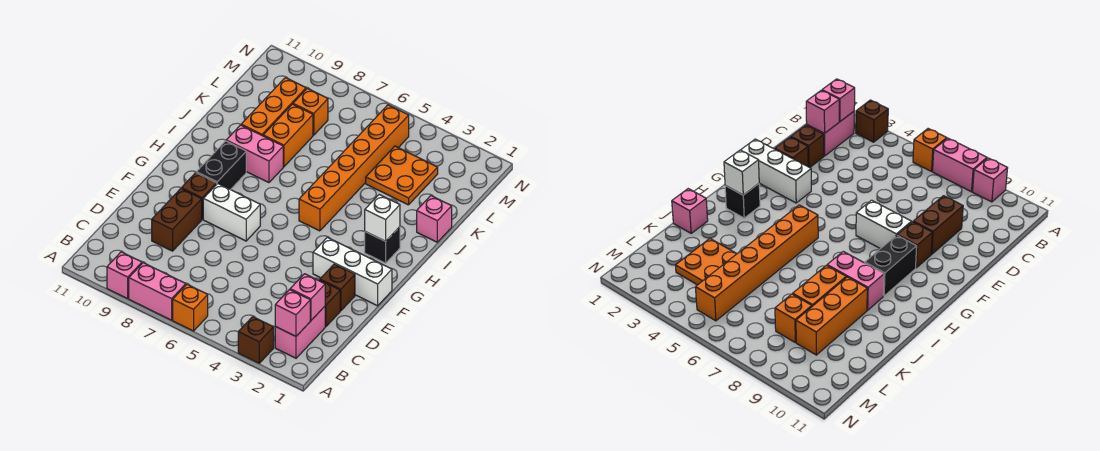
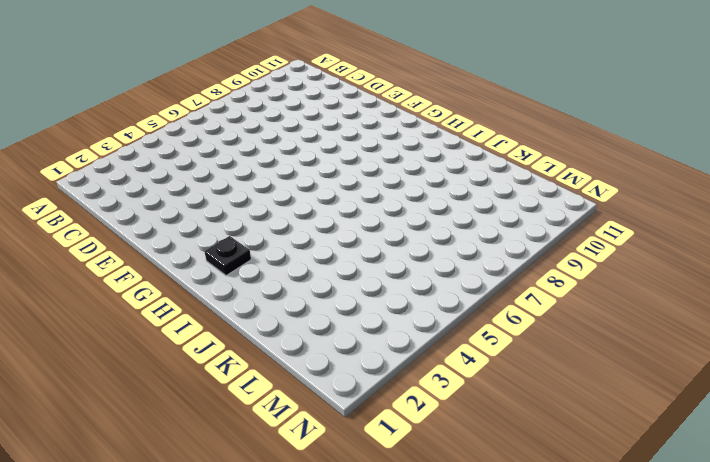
black 1x1 plate [204,236,251,276] -> black 1x1 brick [365,227,400,263]
none -> brown 1x1 brick [238,317,274,363]
none -> orange 1x1 brick [173,284,208,331]
none -> pink 1x2 brick [129,263,186,320]

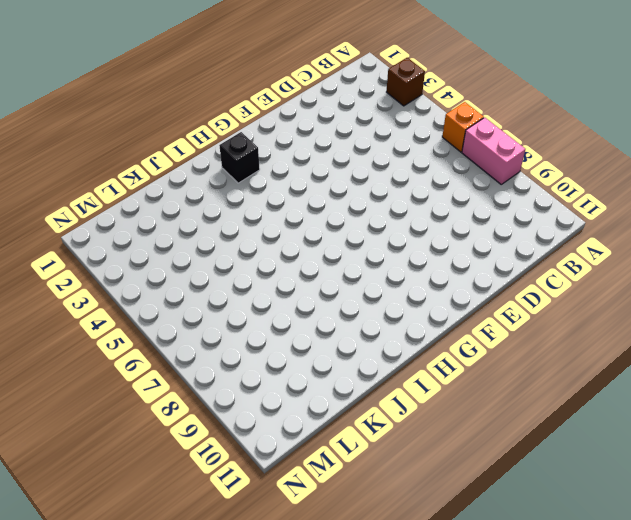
none -> pink 1x1 brick [107,252,142,299]
none -> pink 1x2 brick [275,306,325,358]
none -> brown 1x1 brick [319,280,340,327]

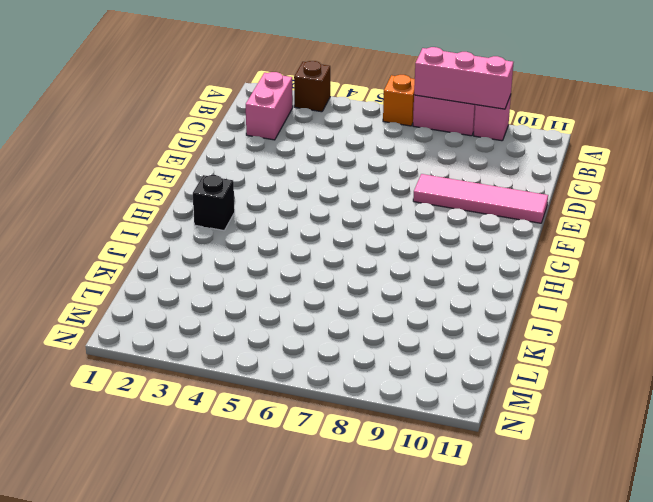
pink 1x3 brick [414,47,513,109] -> none
pink 1x4 tile [413,174,548,223] -> brown 1x2 brick [152,189,202,251]
none -> brown 1x1 brick [319,280,340,327]
none -> brown 1x1 brick [320,264,355,311]
none -> white 1x3 brick [313,237,392,306]

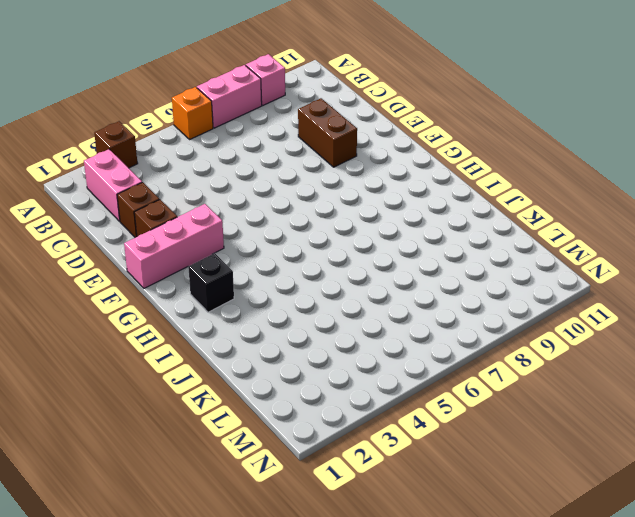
pink 1x3 brick [124,204,224,288] -> white 1x3 brick [313,237,392,306]
none -> white 1x2 brick [203,183,260,241]
none -> brown 1x1 brick [182,173,217,219]
none -> black 1x2 brick [196,141,246,190]

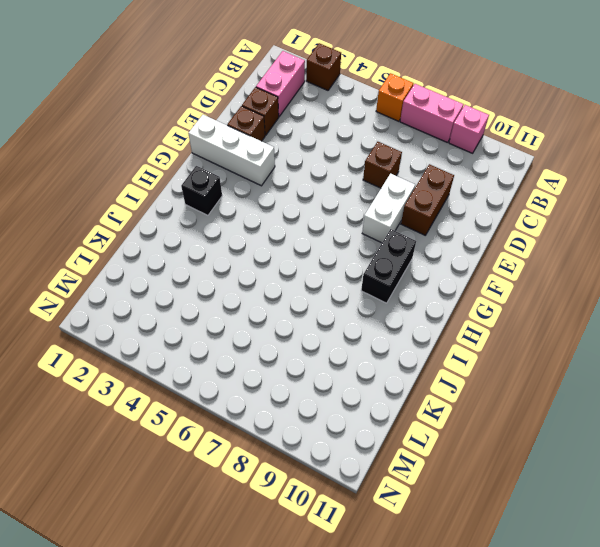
brown 1x1 brick [363,142,402,188] -> brown 1x1 brick moved to [182,173,217,219]
white 1x2 brick [362,174,415,243] -> white 1x2 brick turned to [203,183,260,241]
none -> orange 1x6 brick [299,105,409,231]
none -> pink 1x2 brick [226,125,283,183]
none -> pink 1x1 brick [417,196,452,242]

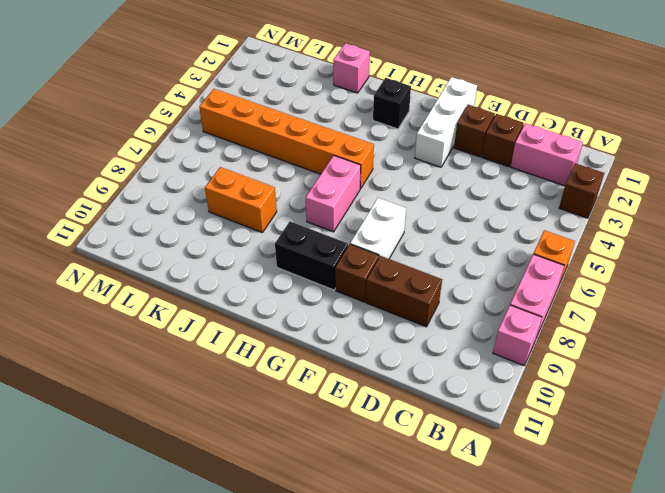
pink 1x2 brick [306,156,361,232] -> pink 1x2 brick moved to [226,125,283,183]
none -> orange 1x3 brick [241,78,306,136]
none -> orange 2x2 plate [366,146,438,205]
none -> orange 1x1 brick [293,88,328,135]

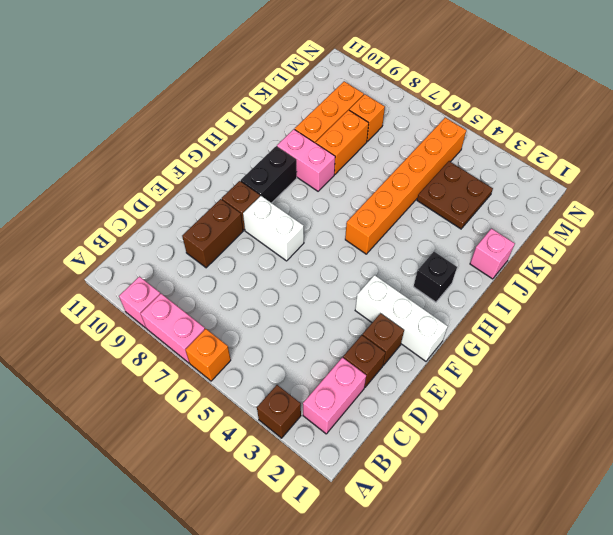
brown 2x2 plate [417,161,493,229] -> orange 2x2 plate [366,146,438,205]
none -> pink 1x1 brick [275,290,310,336]
none -> pink 1x1 brick [290,274,325,320]
none -> white 1x1 brick [365,195,400,241]

